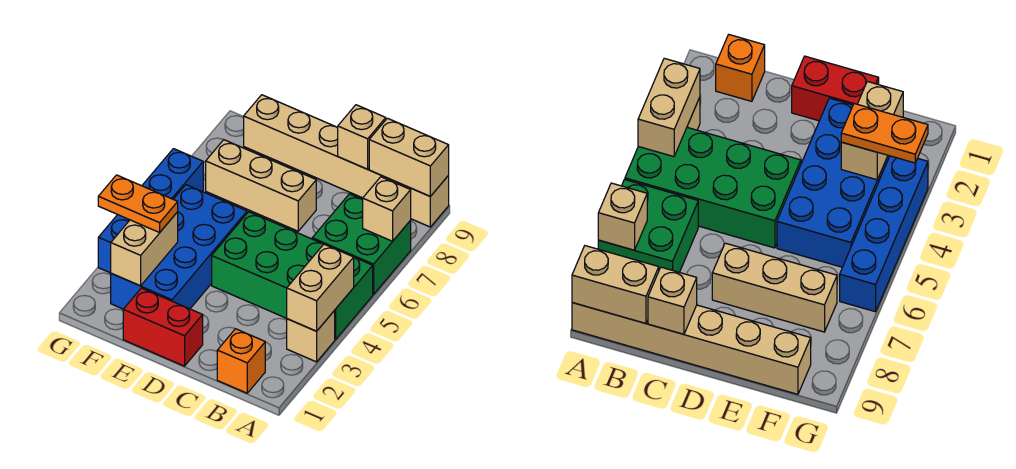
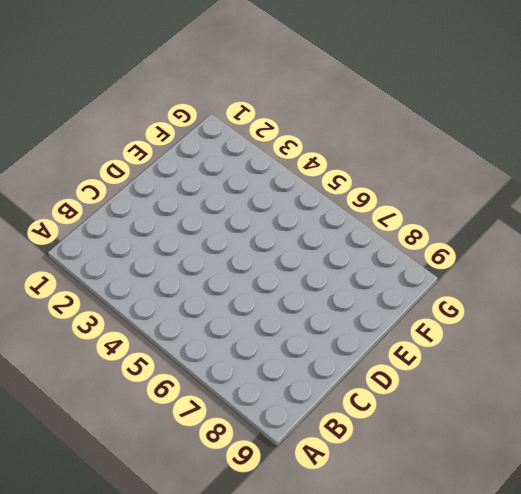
none -> tan 1x1 brick [287,311,335,362]
none -> green 2x4 brick [212,212,373,339]
none -> green 2x2 brick [312,194,411,294]

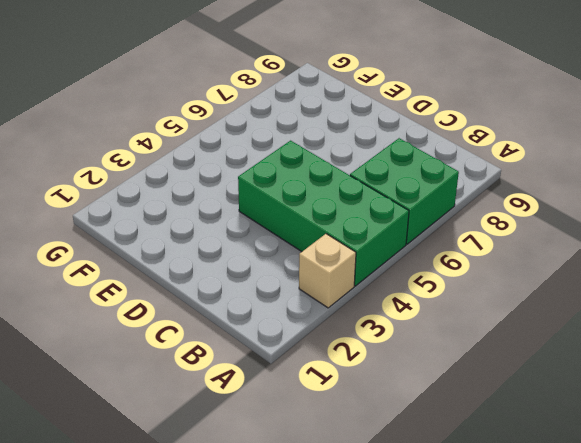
none -> tan 1x6 brick [244,95,449,227]
none -> orange 1x1 brick [217,329,265,393]
none -> red 1x2 brick [123,288,203,366]

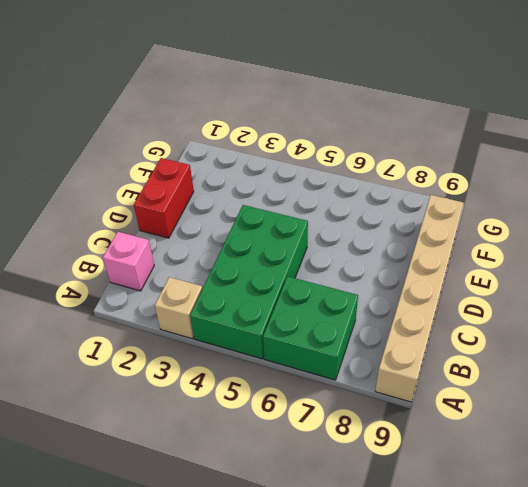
pink 1x1 brick [103,232,154,291] -> orange 1x1 brick [217,329,265,393]
none -> tan 1x3 brick [206,140,316,231]
none -> blue 2x4 brick [111,185,247,309]
none -> blue 1x4 brick [98,149,203,273]

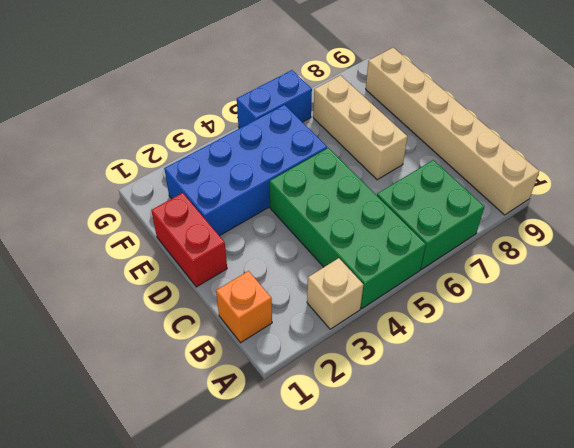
blue 1x2 brick [237,70,312,128] -> blue 1x4 brick [98,149,203,273]
none -> tan 1x2 brick [287,244,354,331]
none -> tan 1x1 brick [363,177,411,241]
none -> tan 1x2 brick [369,118,449,196]

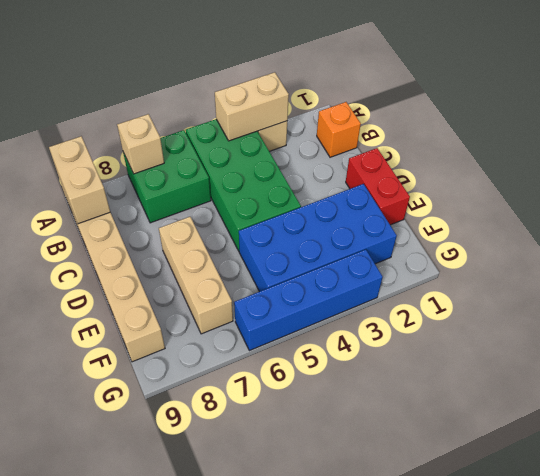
none -> tan 1x1 brick [337,105,386,169]
none -> tan 1x2 brick [111,212,178,286]
none -> orange 1x2 plate [98,175,178,233]

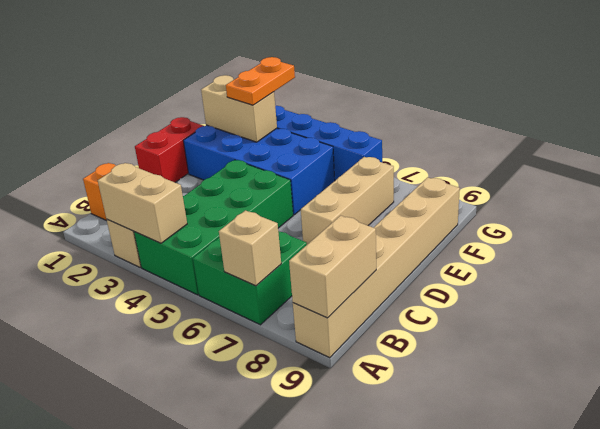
none -> tan 1x1 brick [337,105,386,169]

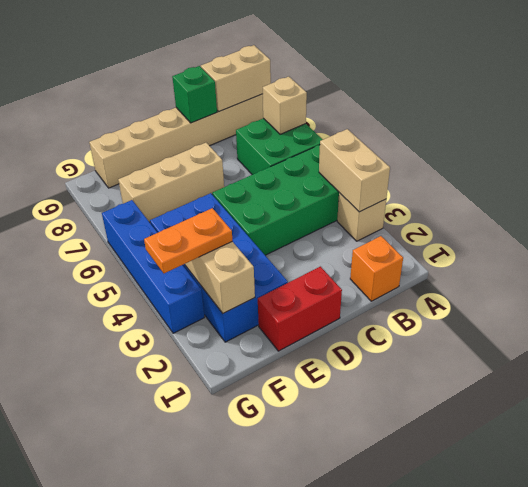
green 1x1 brick [172,66,217,123] -> tan 1x1 brick [337,105,386,169]

